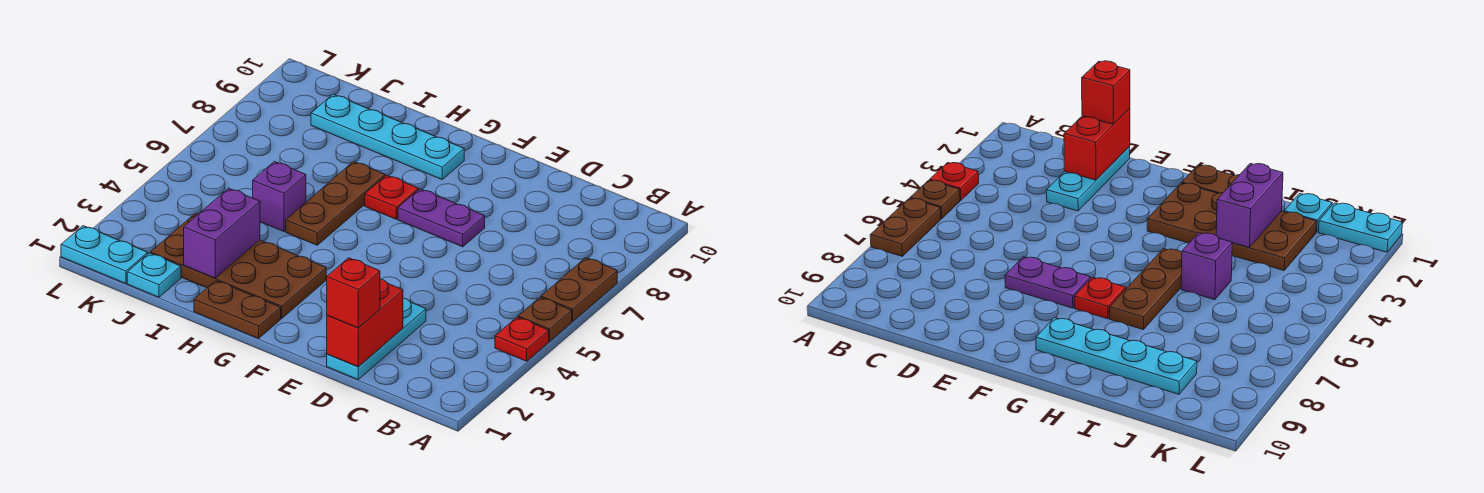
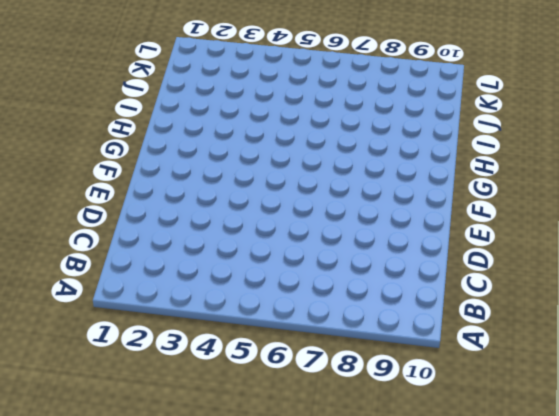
none -> red 1x1 plate [495,317,549,361]
none -> brown 1x1 plate [518,297,572,341]
none -> brown 1x2 plate [541,258,617,322]

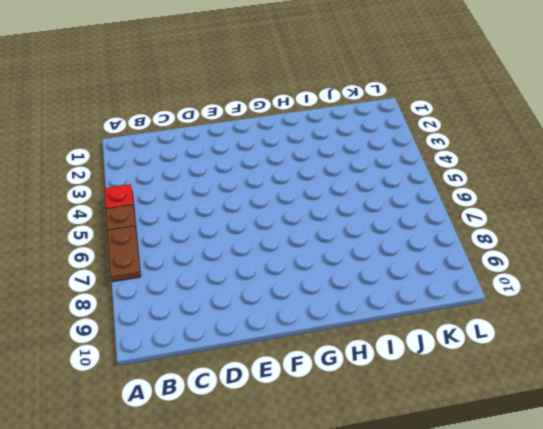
none -> cyan 1x3 plate [327,298,426,380]
none -> purple 1x2 plate [398,189,485,247]
none -> brown 1x2 plate [194,281,281,338]

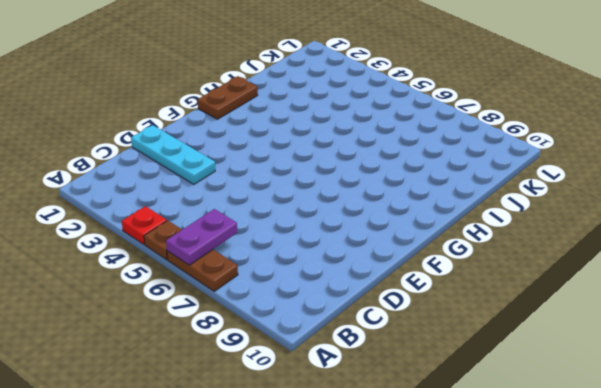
purple 1x2 plate [166,209,237,265] -> purple 1x2 plate moved to [398,189,485,247]
none -> brown 2x4 plate [150,213,326,319]
none -> red 1x1 plate [365,175,418,219]
none -> cyan 1x4 plate [311,94,464,179]

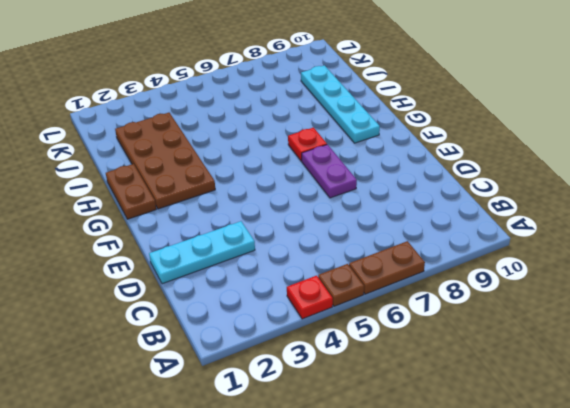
none -> brown 1x3 plate [286,161,385,245]
none -> purple 1x1 brick [253,162,306,232]
none -> cyan 1x1 plate [127,253,181,297]

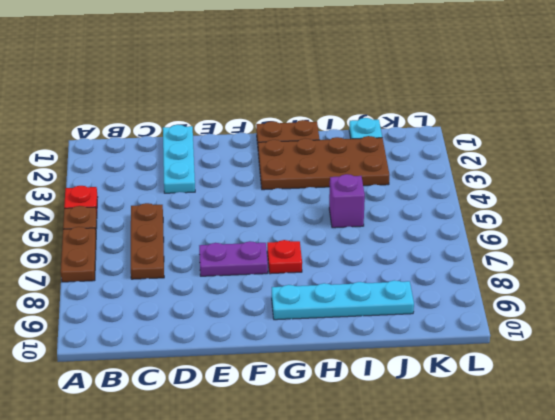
brown 1x3 plate [131,203,164,279] -> brown 1x3 plate moved to [286,161,385,245]
none -> cyan 1x2 plate [61,226,148,284]
none -> red 1x2 brick [327,279,403,367]
none -> purple 1x2 brick [184,188,260,278]

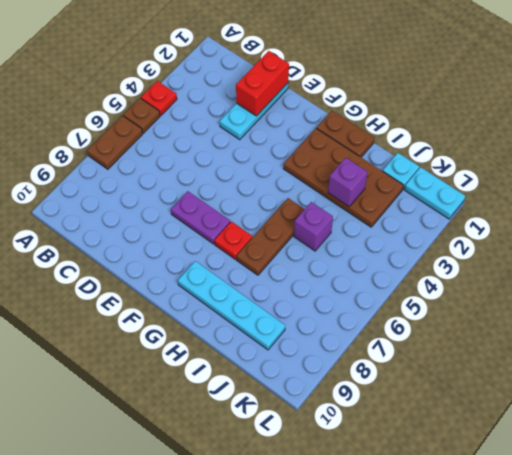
purple 1x1 brick [328,158,368,206] -> purple 1x2 brick [184,188,260,278]
none -> red 1x1 brick [327,258,380,328]

